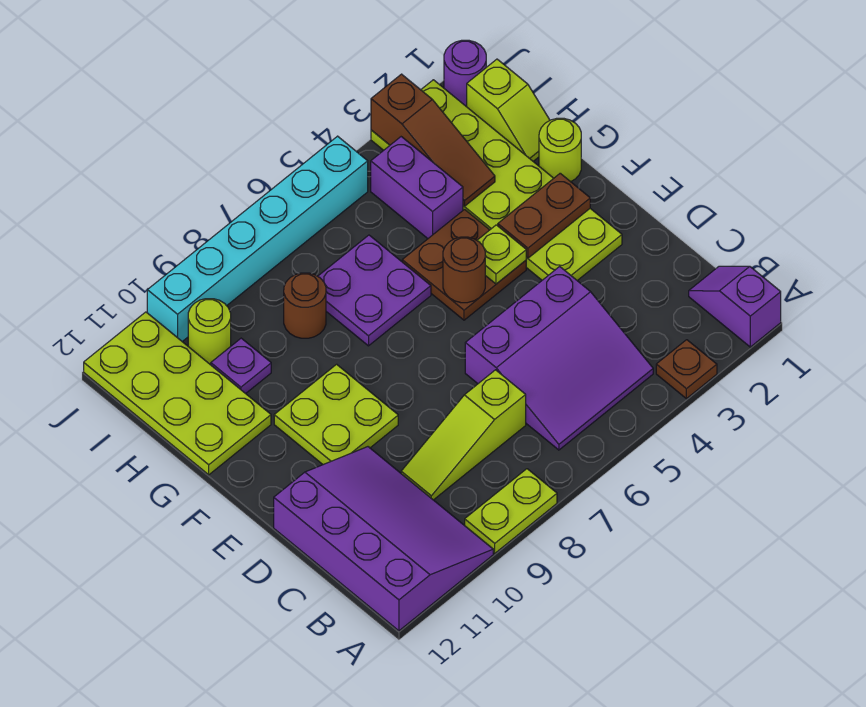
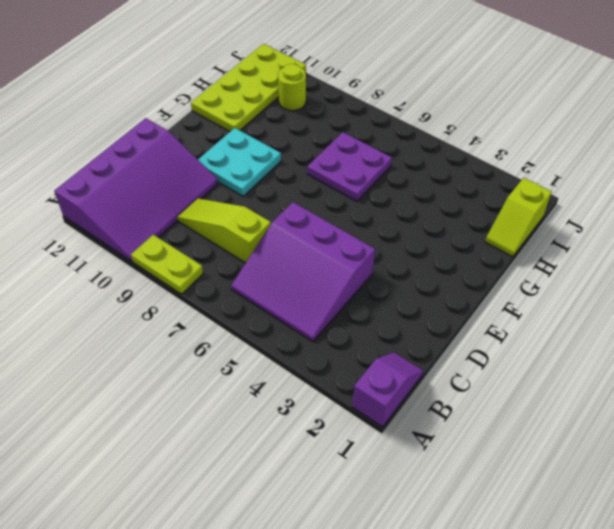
cyan 2x2 plate [198,128,281,196] -> lime 2x2 plate [274,364,398,465]
none -> brown 1x1 plate [656,340,717,399]
none -> lime 2x6 plate [371,80,622,281]
none -> brown 2x2 plate [402,209,526,320]

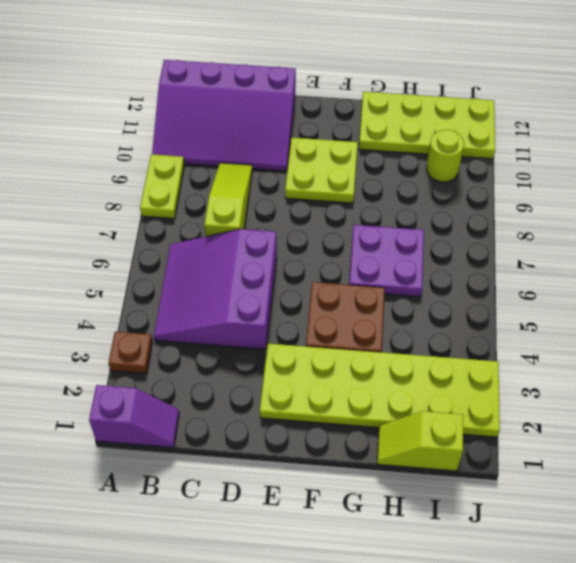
none -> lime 1x1 round brick [539,118,581,182]
none -> purple 1x2 brick [371,137,463,238]
none -> brown 1x1 round brick [284,273,326,338]

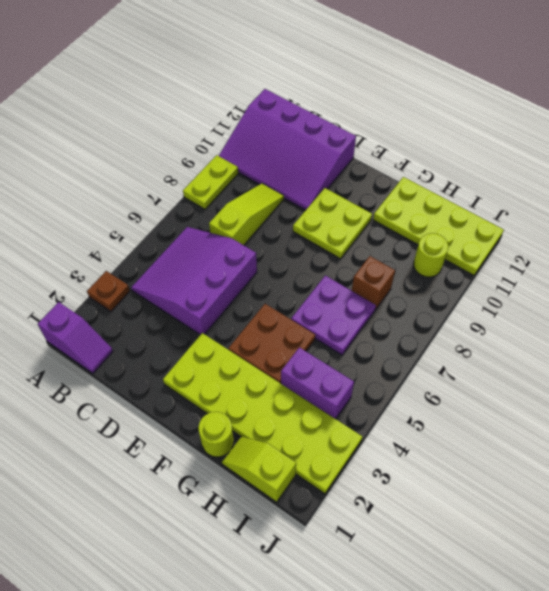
brown 1x1 brick [352,256,395,310] -> brown 1x1 round brick [284,273,326,338]
none -> purple 1x1 plate [211,338,271,394]
none -> purple 1x1 round brick [444,40,486,106]
none -> cyan 1x6 brick [147,136,368,342]

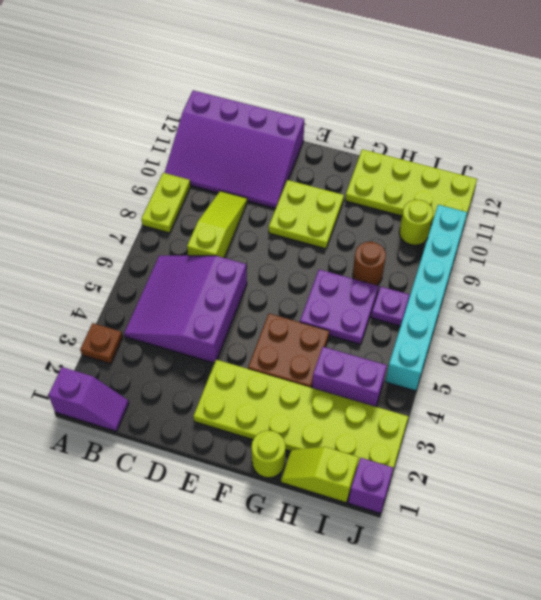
purple 1x1 plate [371,287,410,326] -> purple 1x1 plate moved to [211,338,271,394]
purple 1x1 brick [348,458,393,513] -> purple 1x1 round brick [444,40,486,106]
none -> brown 1x2 plate [498,173,590,258]
none -> lime 1x1 plate [477,225,527,284]
none -> brown 1x1 round brick [443,237,485,303]

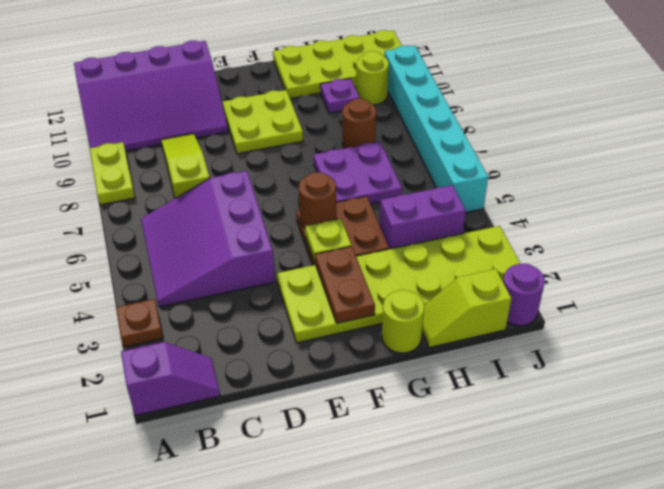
none -> brown 1x3 slope [371,74,495,206]

